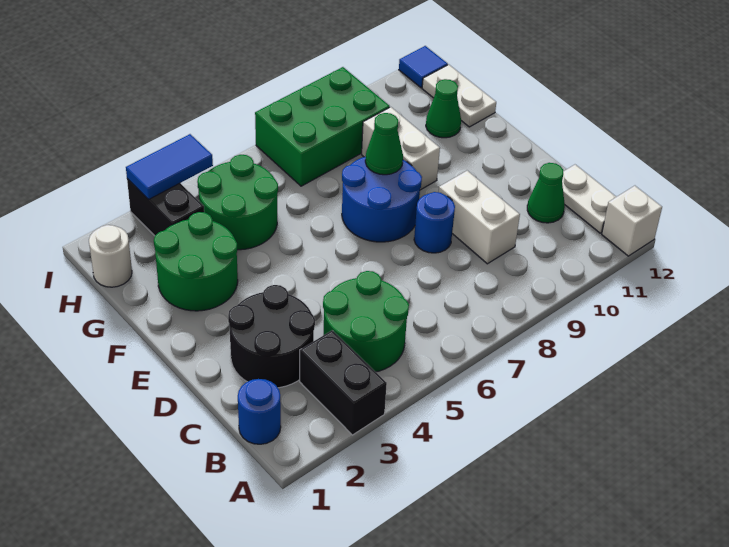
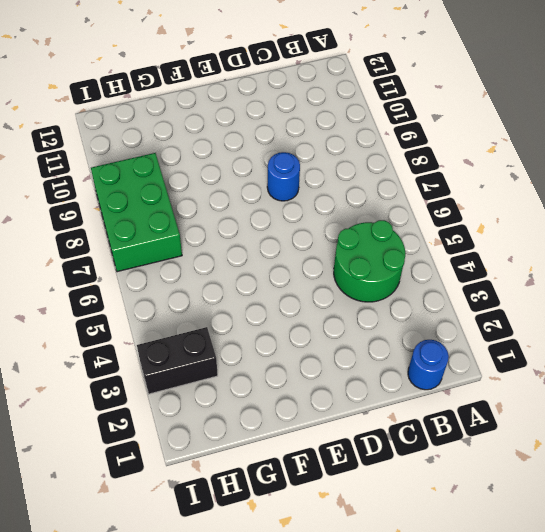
none -> black 1x2 brick [300,330,387,435]
none -> white 1x1 brick [602,186,662,256]
none -> white 1x2 plate [562,165,616,233]

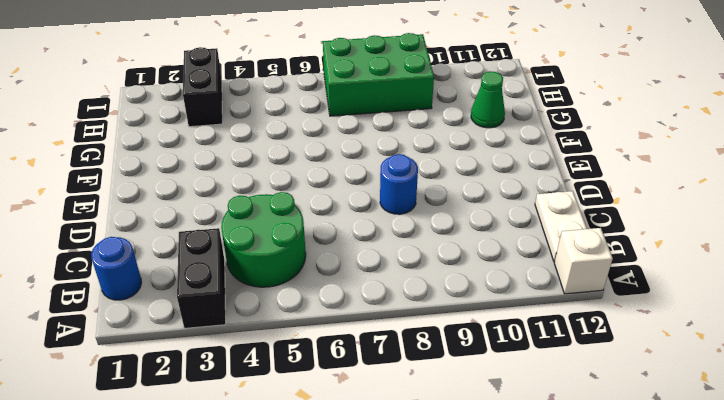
none -> black 2x2 round brick [228,285,315,388]
none -> white 1x2 brick [439,171,520,264]
none -> green 1x1 cone [527,163,565,223]

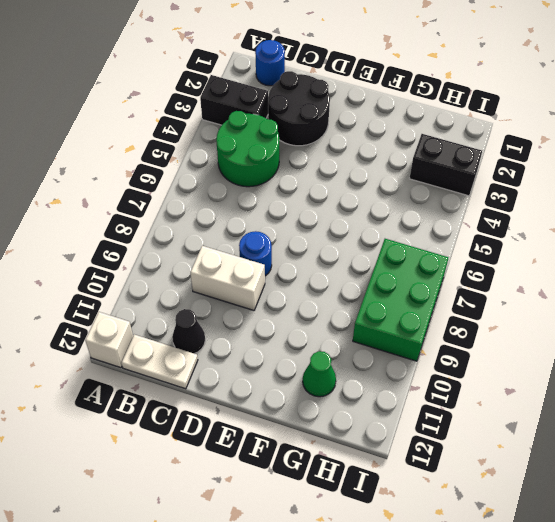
black 1x1 cone [172,309,205,354] -> green 1x1 cone [527,163,565,223]
none -> blue 2x2 round brick [342,157,422,242]
none -> green 2x2 round brick [154,212,238,311]
none -> white 1x2 brick [362,107,440,190]

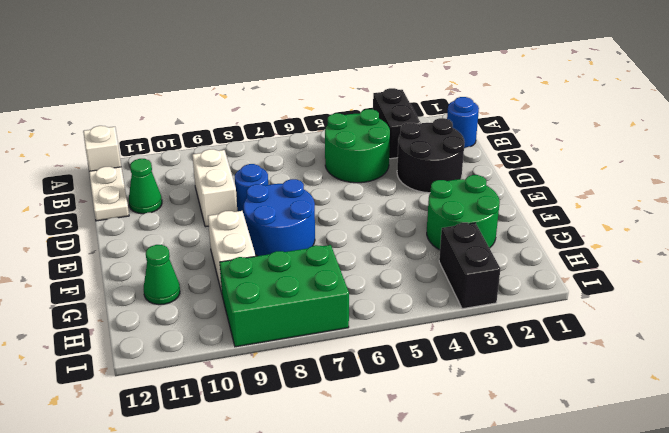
none -> green 2x2 round brick [197,155,278,250]
none -> white 1x2 plate [422,65,496,127]
none -> white 1x1 round brick [89,225,132,287]

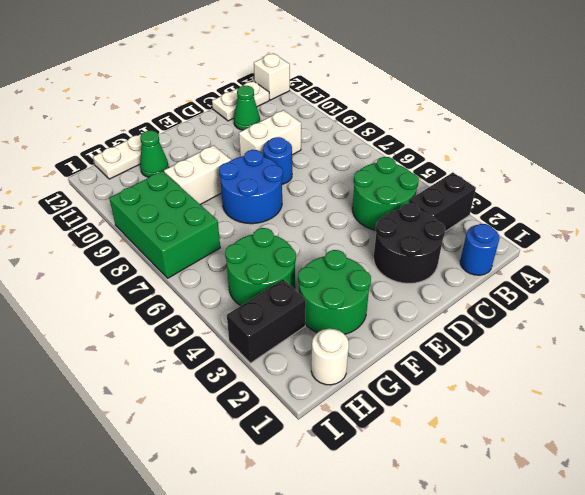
none -> blue 1x1 tile [399,46,448,88]
none -> green 1x1 cone [365,113,403,175]
none -> blue 1x2 tile [126,134,213,199]

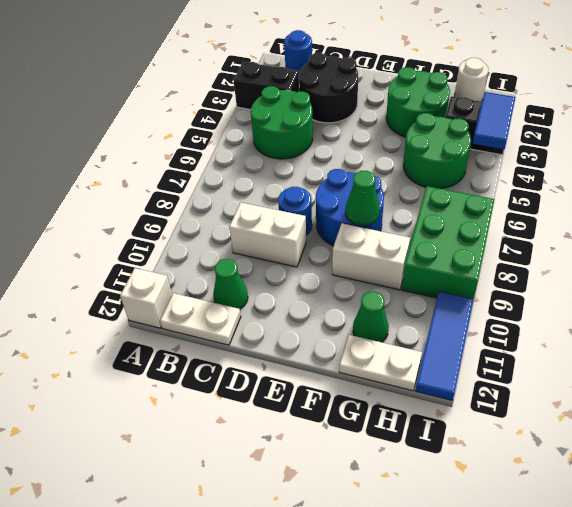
blue 1x3 tile [416,292,474,400] -> blue 1x1 tile [399,46,448,88]

